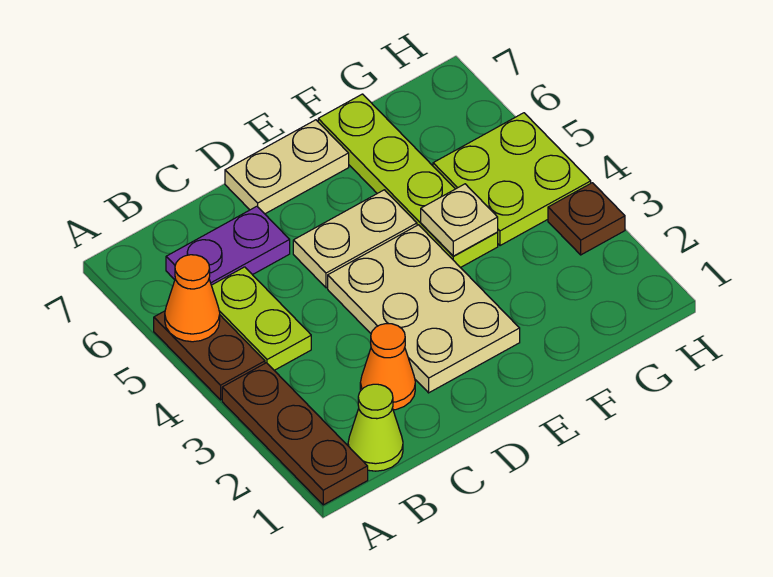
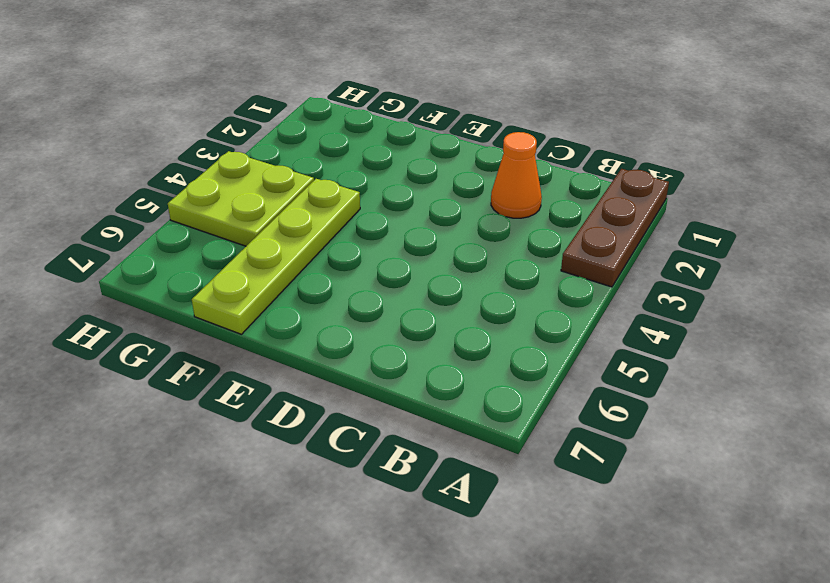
none -> brown 1x2 plate [154,311,265,400]
none -> lime 1x1 cone [348,384,403,471]
none -> lime 1x2 plate [211,267,311,370]

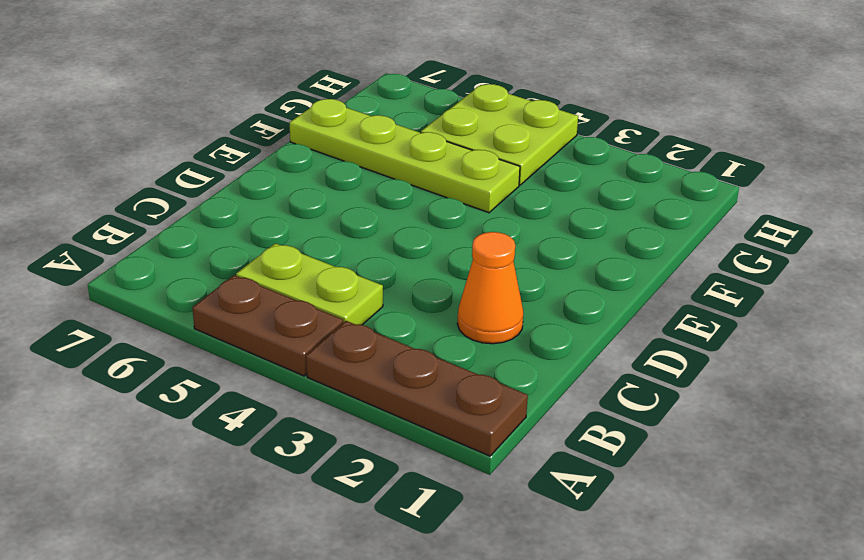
none -> lime 1x1 cone [348,384,403,471]
none -> purple 1x2 plate [166,206,290,285]
none -> tan 2x3 plate [328,225,520,393]

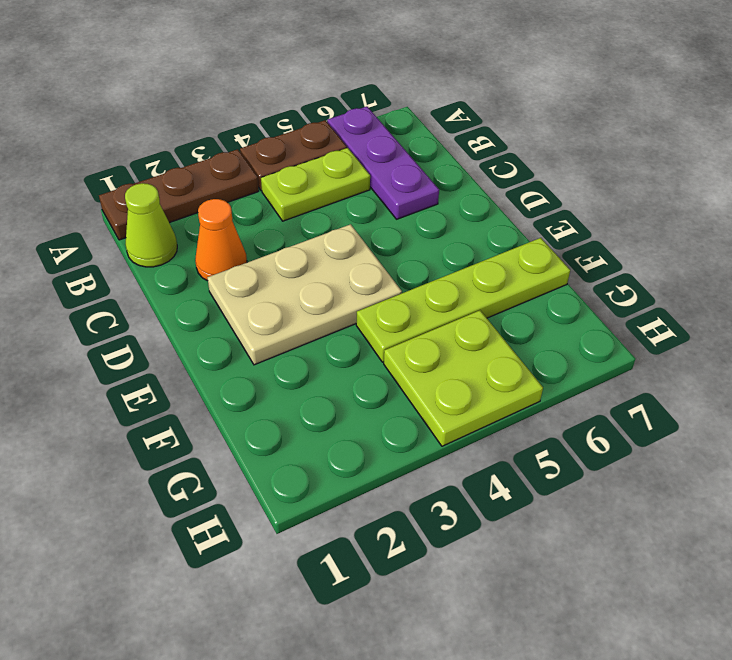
purple 1x3 plate [327,107,439,219] -> purple 1x2 plate [166,206,290,285]
none -> tan 1x2 plate [293,190,417,288]
none -> tan 1x2 plate [225,120,349,214]
none -> brown 1x1 plate [548,183,625,255]

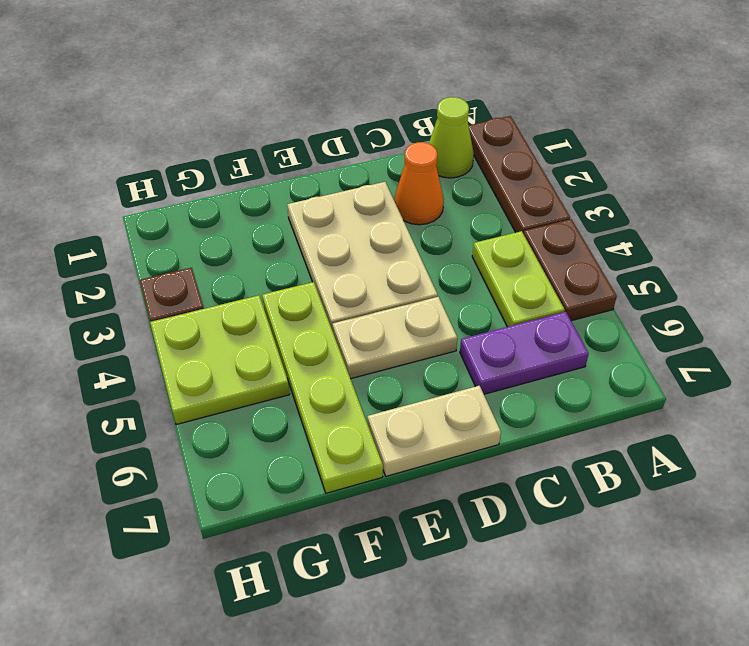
none -> orange 1x1 cone [165,255,220,342]
none -> tan 1x1 plate [421,184,498,256]

